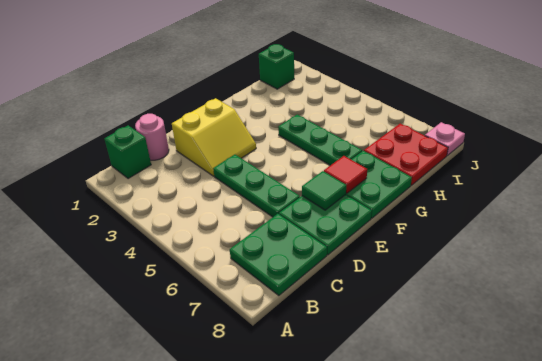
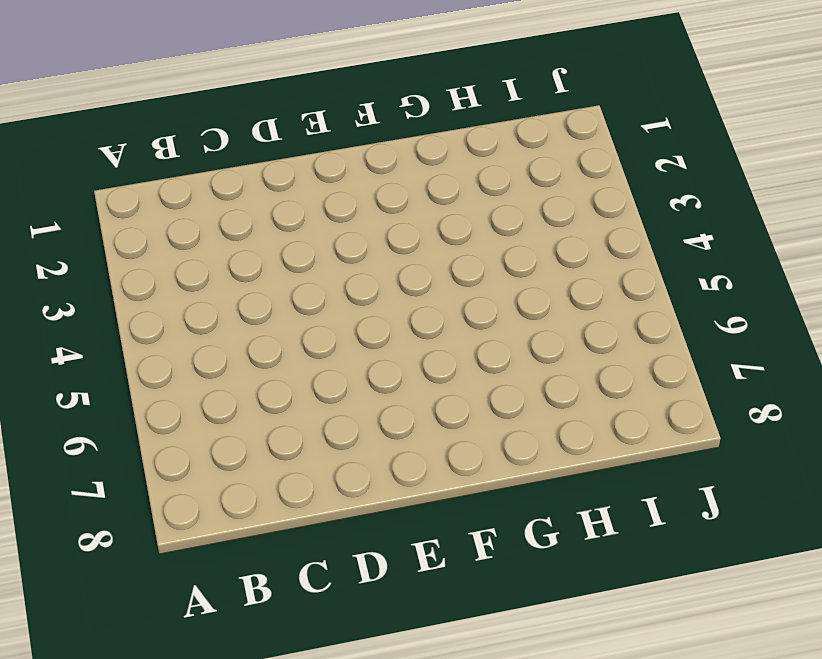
none -> green 1x1 brick [104,125,151,179]
none -> green 2x2 plate [230,214,327,296]
none -> pink 1x1 round brick [135,114,169,160]

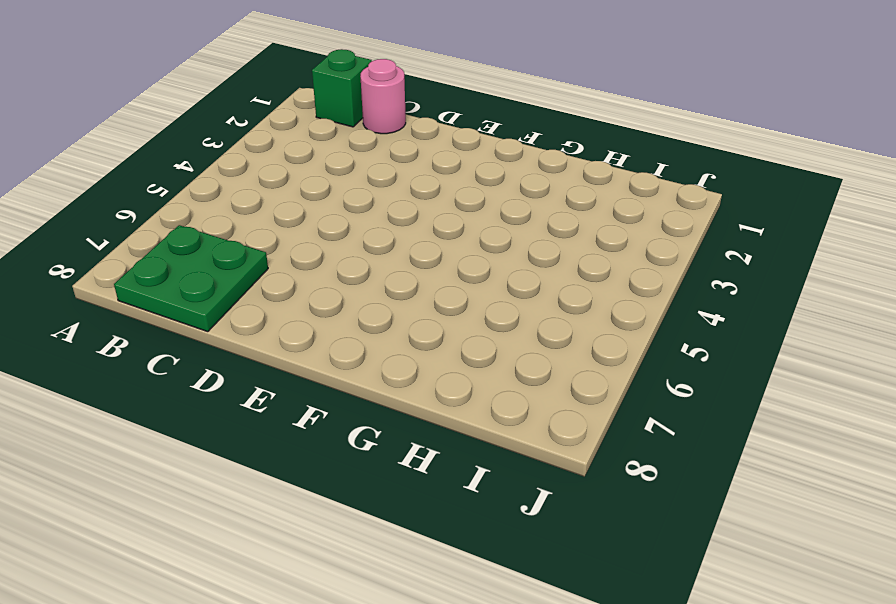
none -> yellow 2x2 slope [172,98,256,176]
none -> green 1x3 plate [213,155,300,217]
none -> green 2x2 plate [279,195,372,255]

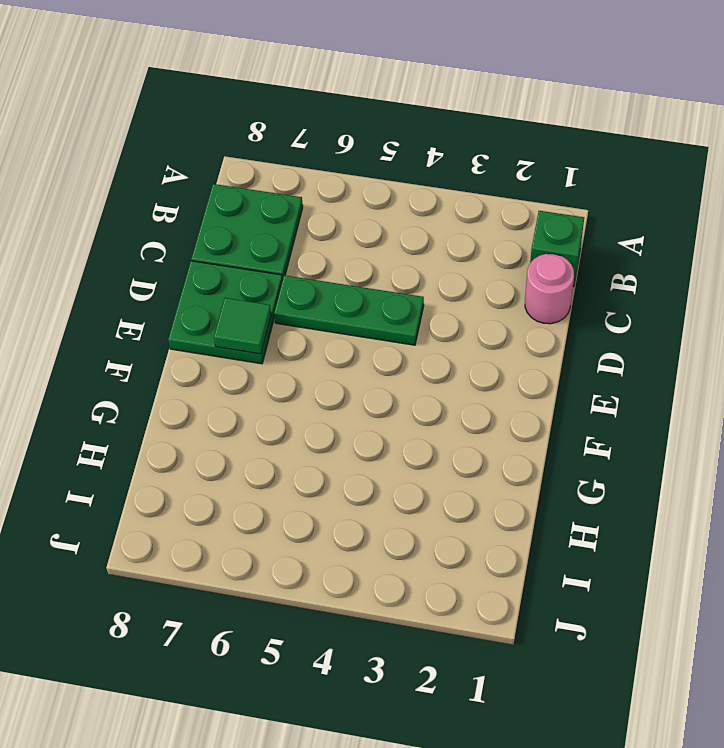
none -> yellow 2x2 slope [172,98,256,176]
none -> green 2x2 plate [346,151,412,218]
none -> green 1x3 plate [278,115,362,165]

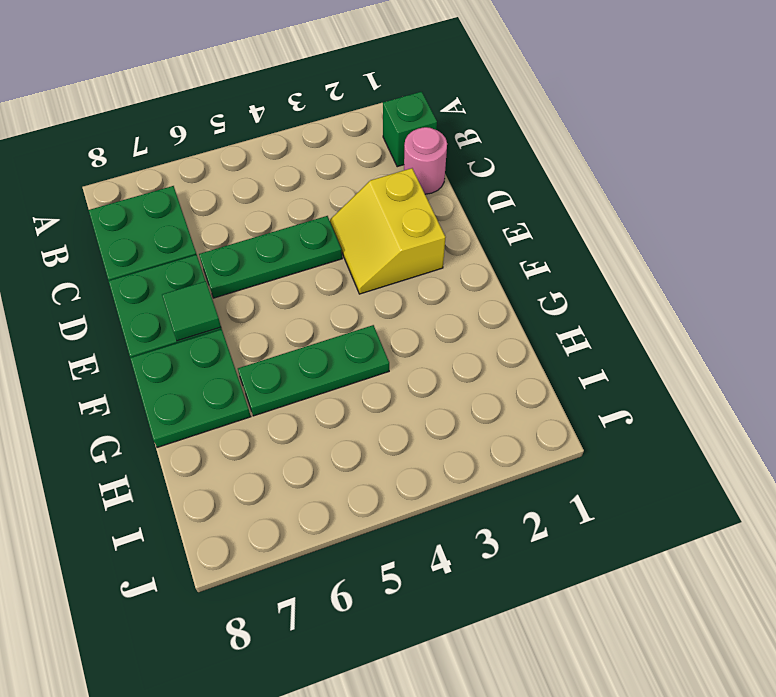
none -> red 2x2 plate [364,124,448,185]
none -> green 1x1 brick [259,44,294,89]
none -> pink 1x1 plate [425,122,465,155]

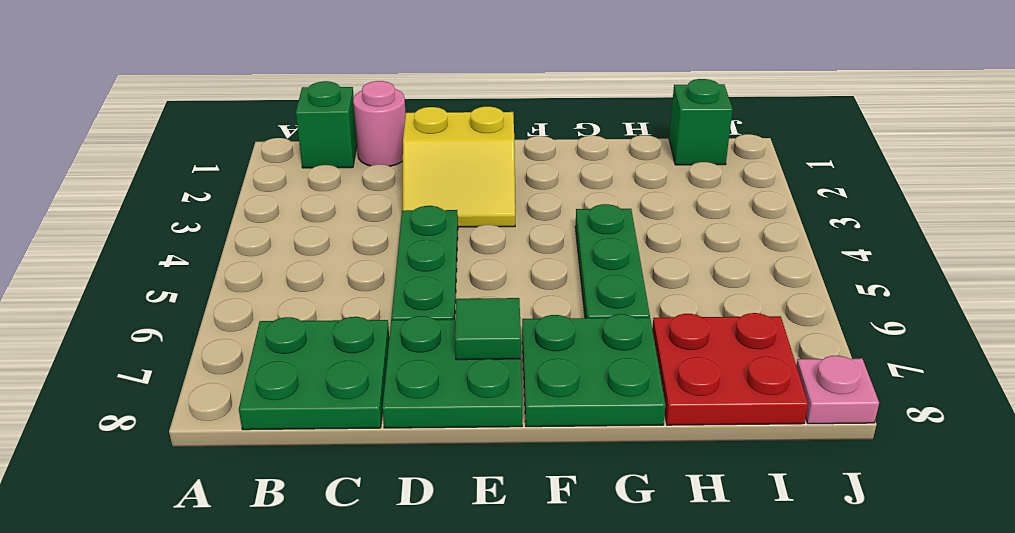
none -> red 1x1 tile [324,156,367,193]

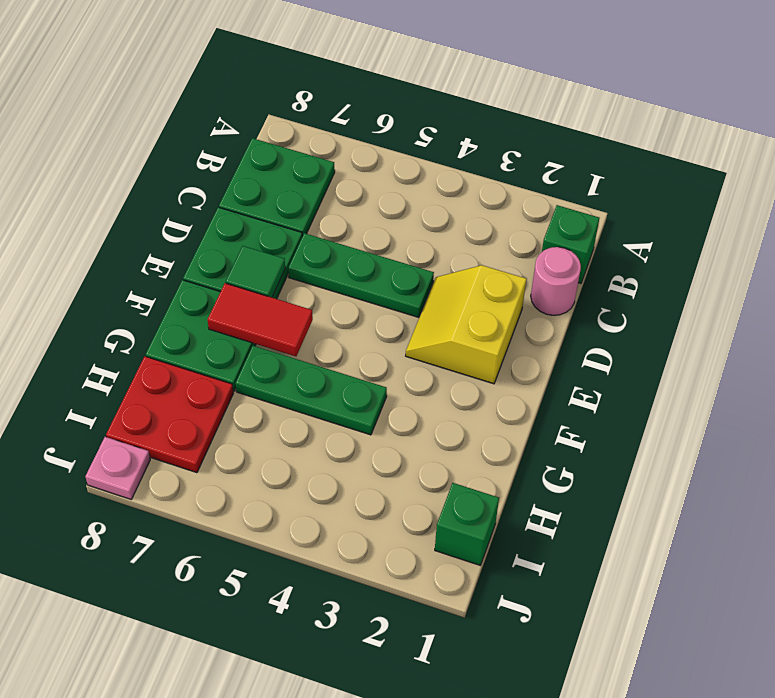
red 1x2 tile [208,283,313,356] -> red 1x1 tile [324,156,367,193]

